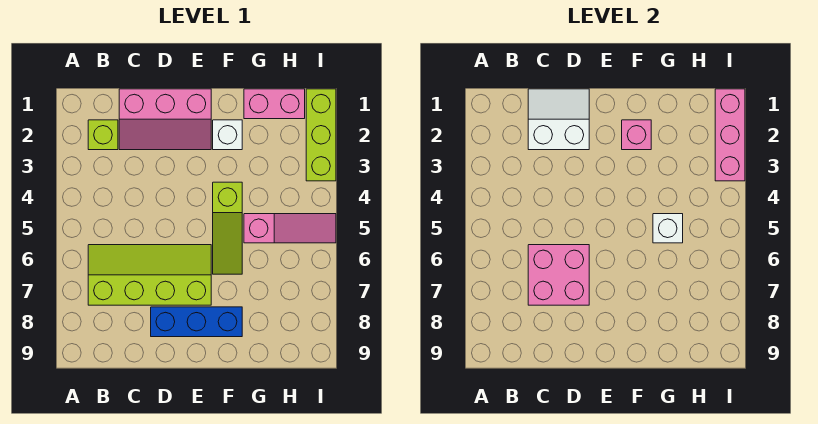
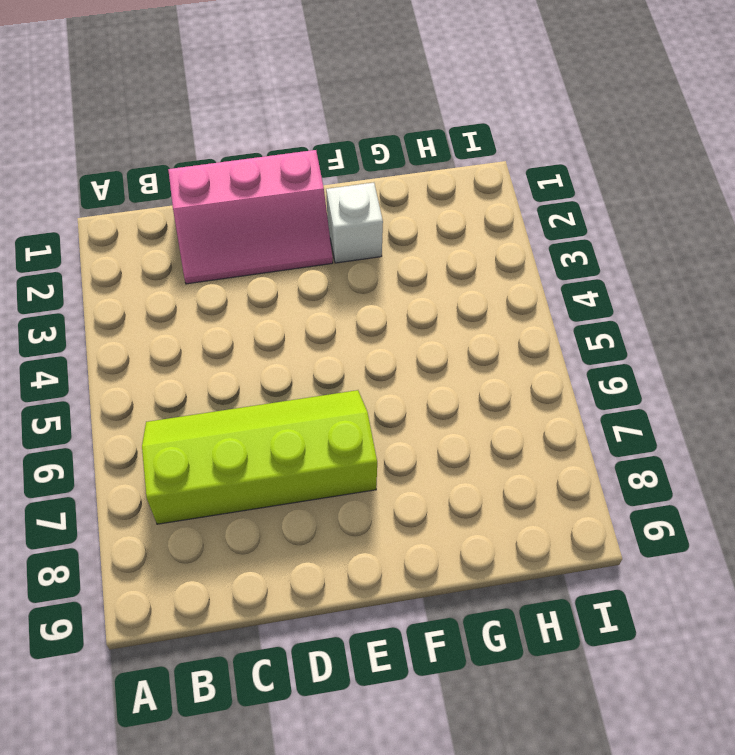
none -> lime 1x1 brick [88,120,118,150]
none -> blue 1x3 brick [151,307,242,337]
none -> lime 1x3 slope [213,182,242,274]

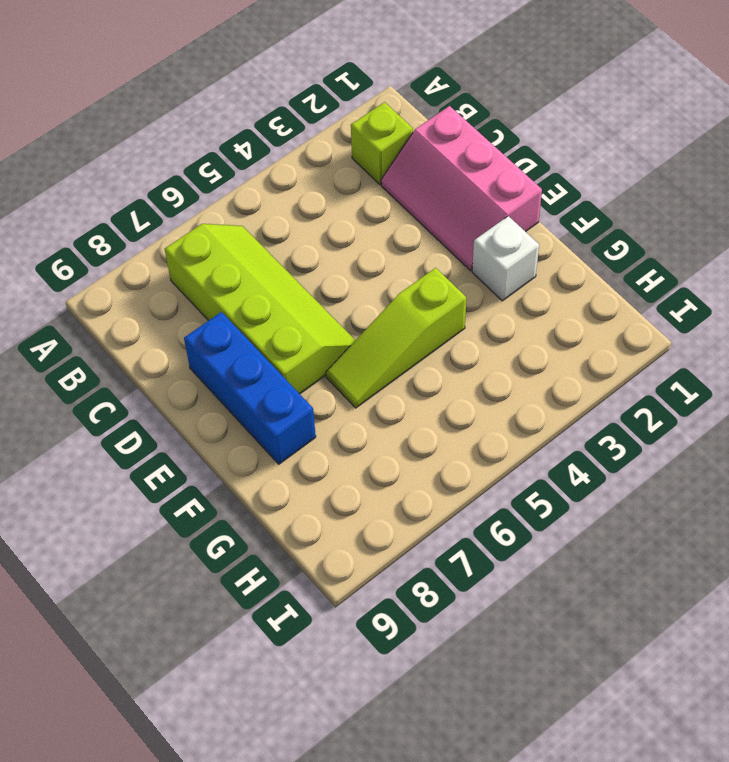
none -> pink 1x2 brick [244,89,305,119]
none -> pink 1x3 slope [244,214,336,243]
none -> lime 1x3 brick [306,89,336,181]

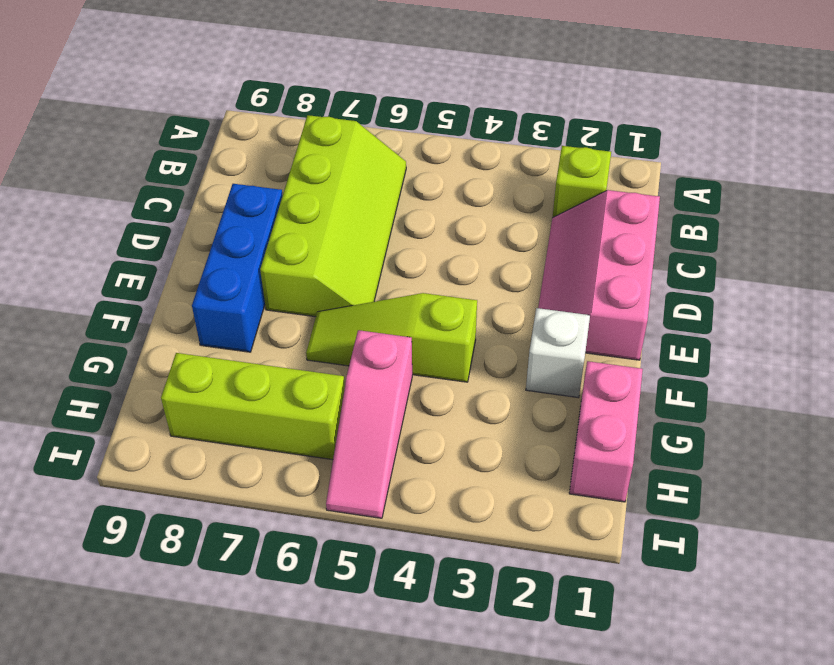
lime 1x3 brick [161,353,345,460] -> lime 1x3 brick moved to [306,89,336,181]
none -> white 2x2 slope [528,89,589,150]
none -> pink 2x2 brick [528,245,589,305]
none -> pink 1x1 brick [622,120,651,150]

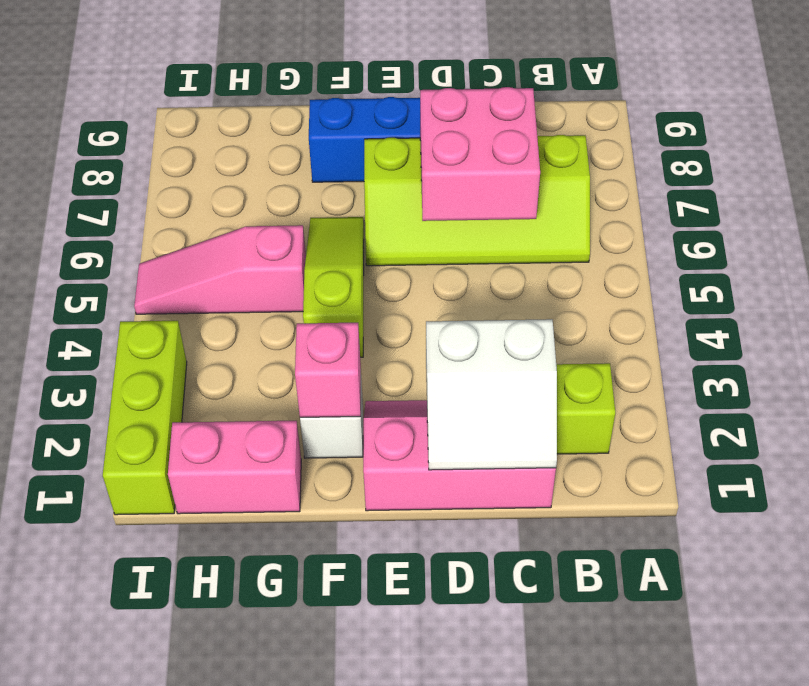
none -> white 1x1 brick [653,214,683,243]
none -> pink 1x3 brick [715,89,745,181]

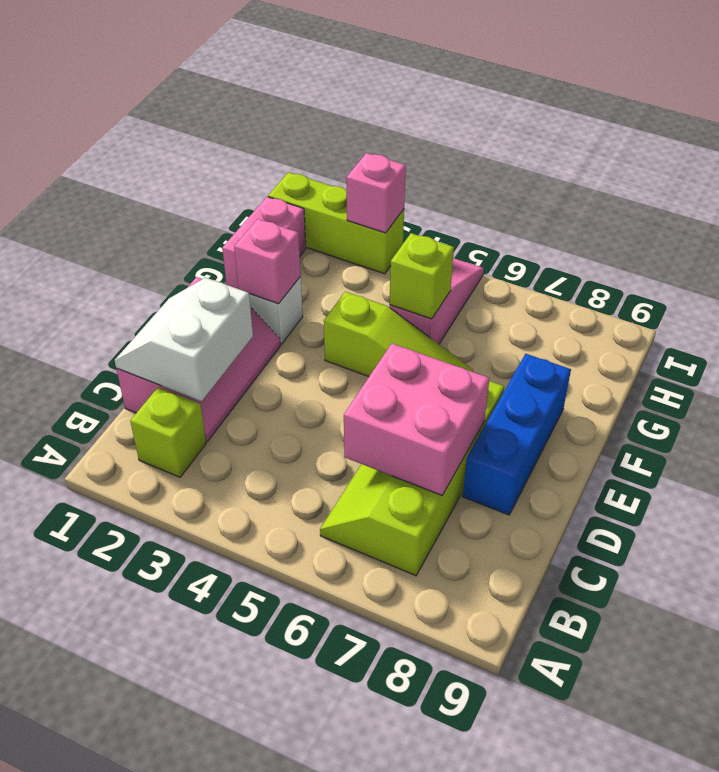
lime 1x1 brick [390,233,454,319] -> white 1x1 brick [653,214,683,243]
pink 1x1 brick [346,153,406,233] -> pink 1x3 brick [715,89,745,181]

